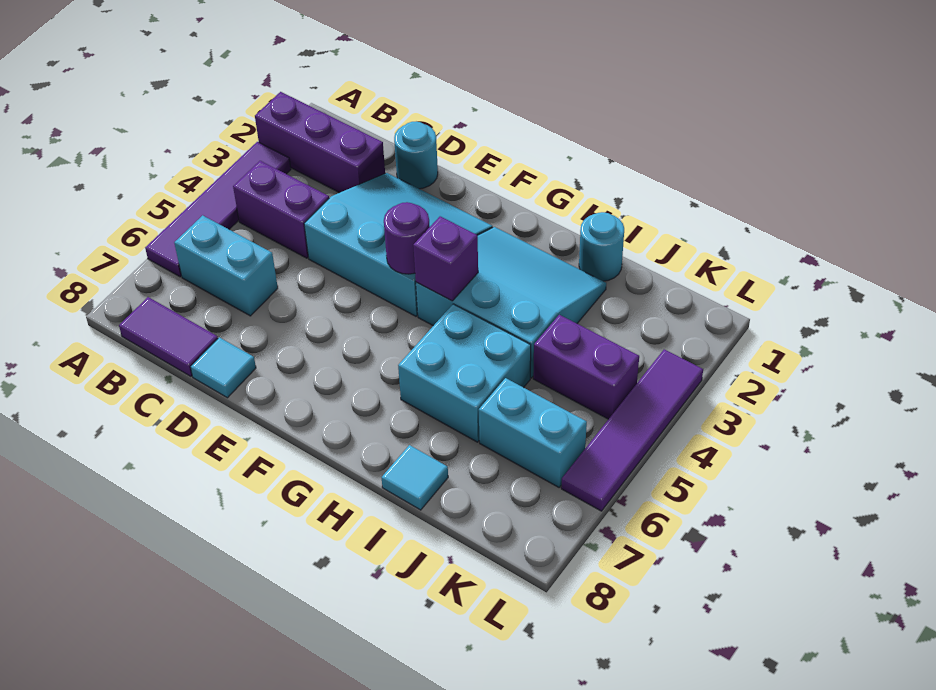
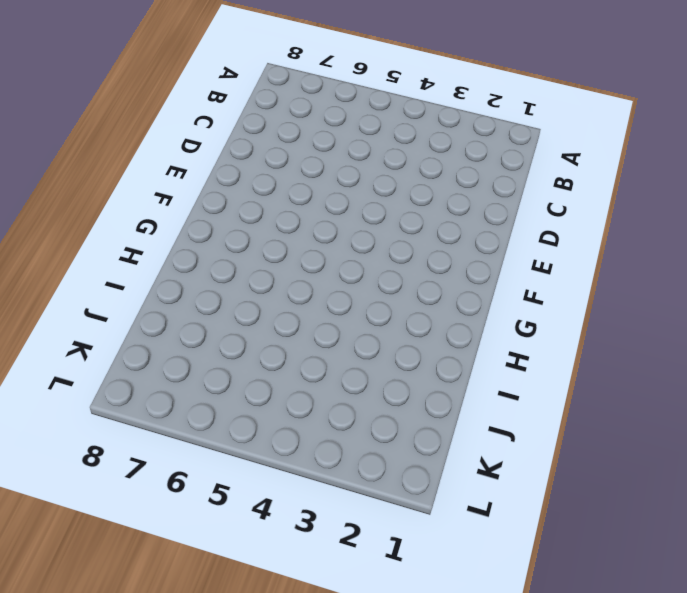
none -> purple 1x3 brick [255,92,385,193]
none -> purple 1x4 tile [145,142,291,277]
none -> purple 1x2 brick [233,161,329,258]

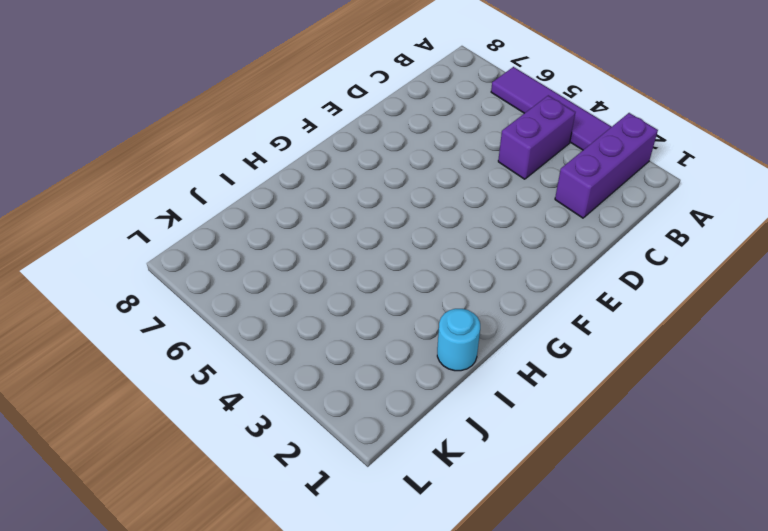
none -> cyan 1x2 brick [174,215,278,316]
none -> purple 1x2 tile [119,297,218,376]
none -> cyan 1x1 round brick [394,122,438,189]

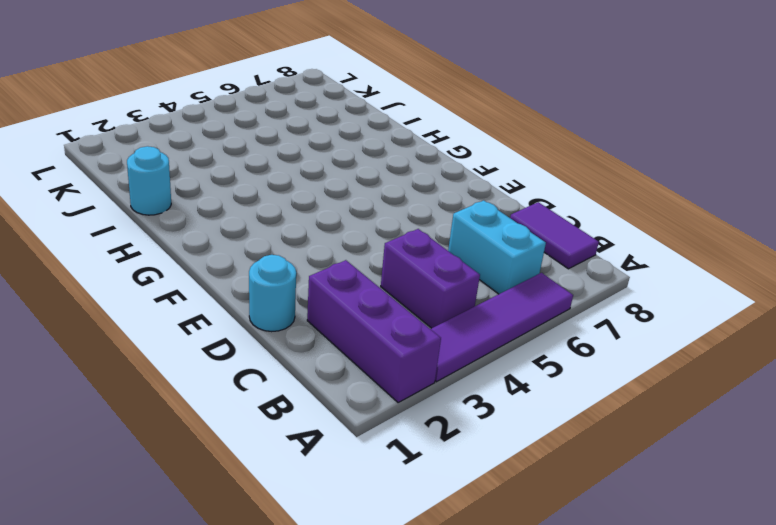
none -> cyan 3x3 slope [304,173,493,316]
none -> cyan 1x1 tile [190,337,256,398]
none -> cyan 3x3 slope [416,227,606,378]

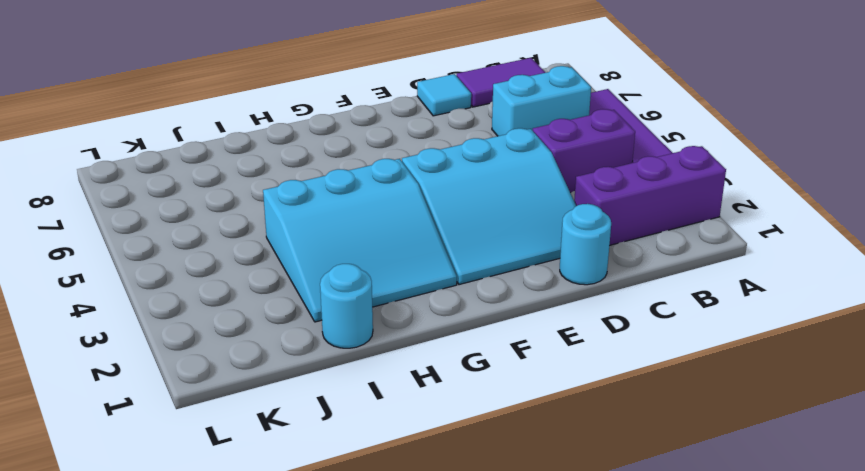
none -> cyan 2x2 brick [398,304,531,442]
none -> cyan 1x1 tile [382,445,448,510]
none -> purple 1x2 brick [533,315,639,419]

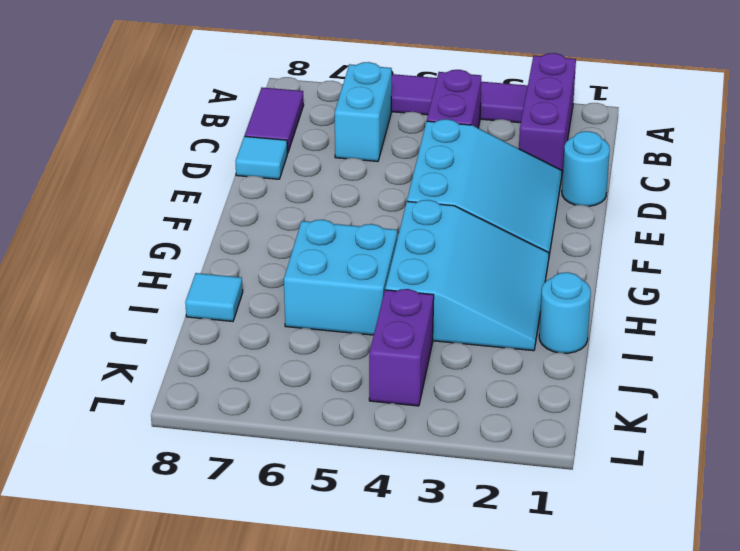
none -> cyan 1x2 brick [479,378,587,487]
none -> purple 1x4 tile [561,349,703,511]
none -> purple 1x1 round brick [384,202,430,274]

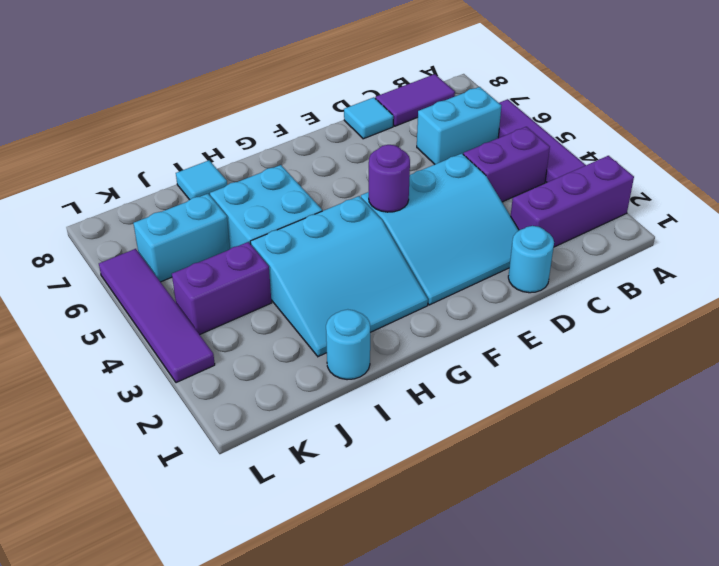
none -> purple 1x1 brick [413,216,478,301]

